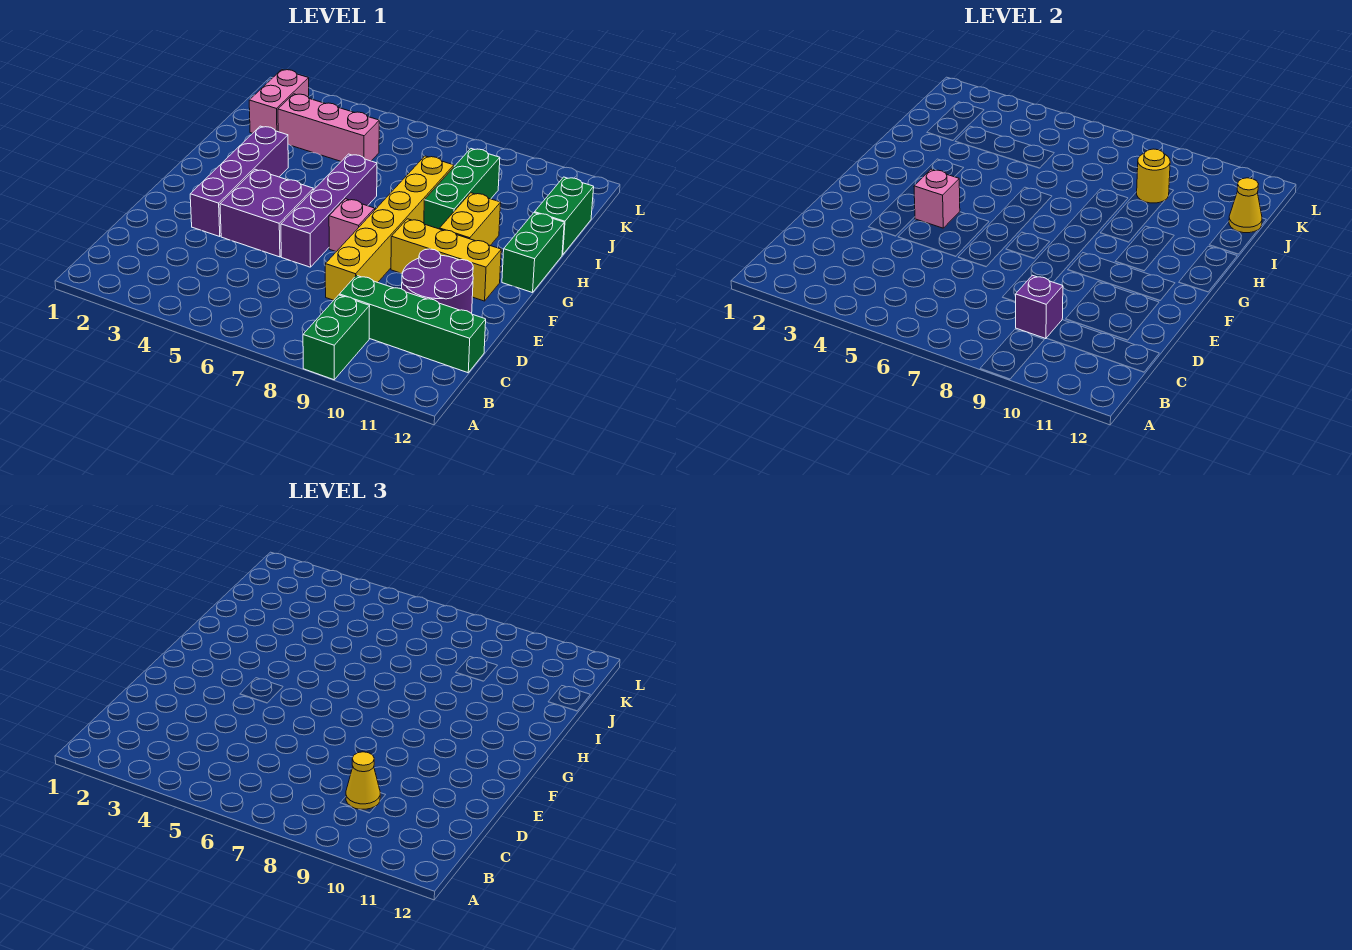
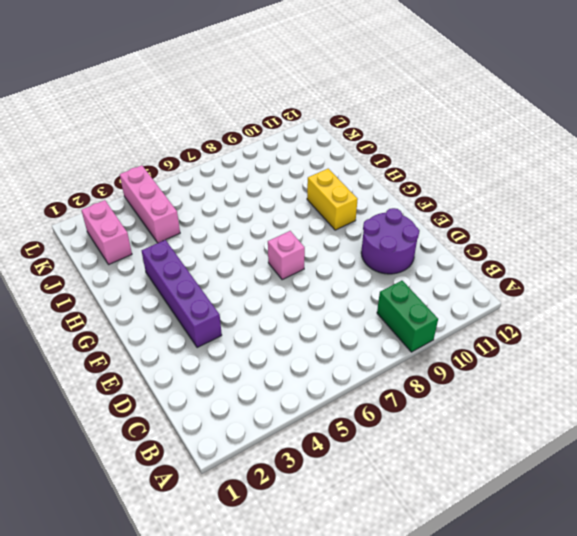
pink 1x3 brick [120,165,180,243] -> pink 1x3 brick turned to [278,94,379,161]
none -> green 1x4 brick [340,275,486,373]
none -> yellow 1x6 brick [325,156,454,300]
none -> purple 2x2 brick [220,169,313,257]

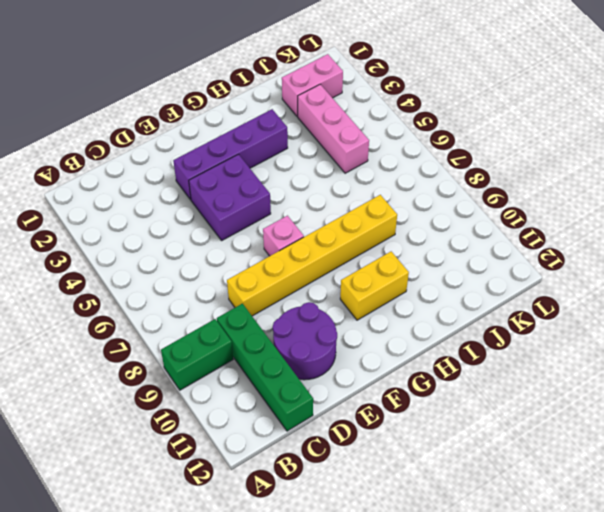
none -> purple 1x4 brick [281,154,377,267]
none -> yellow 1x3 brick [391,219,501,301]
none -> green 1x2 brick [502,213,564,293]

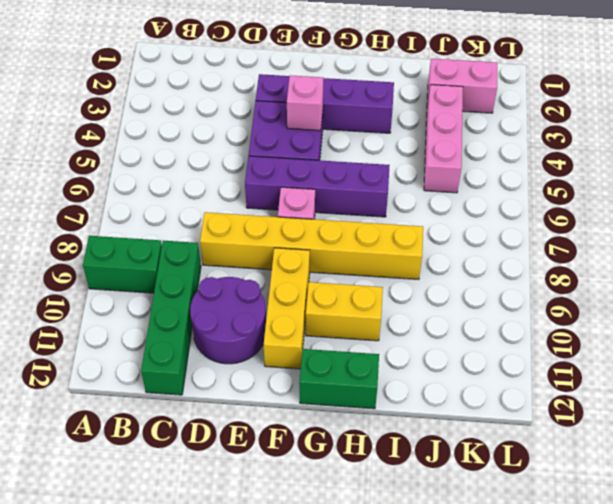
none -> green 1x3 brick [424,149,500,229]
none -> green 1x2 brick [535,177,594,255]
none -> purple 1x1 brick [1016,275,1063,339]

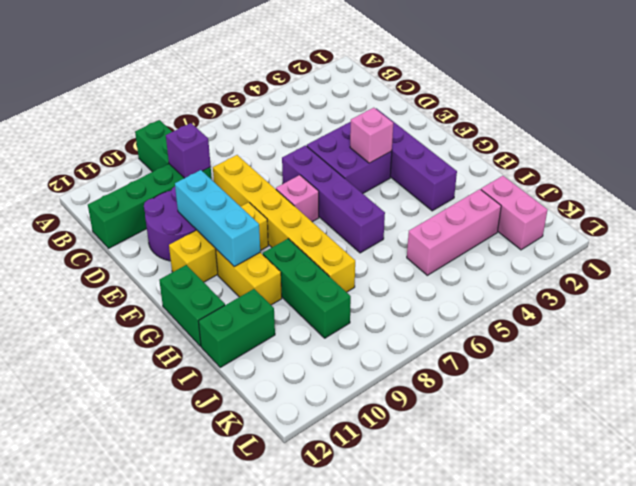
cyan 1x3 brick [175,170,260,267] -> none
green 1x2 brick [198,289,275,367] -> green 1x2 brick turned to [535,177,594,255]
none -> yellow 1x1 round brick [1137,149,1170,203]
none -> yellow 1x1 cone [1229,178,1262,233]
none -> yellow 1x1 cone [346,752,380,809]

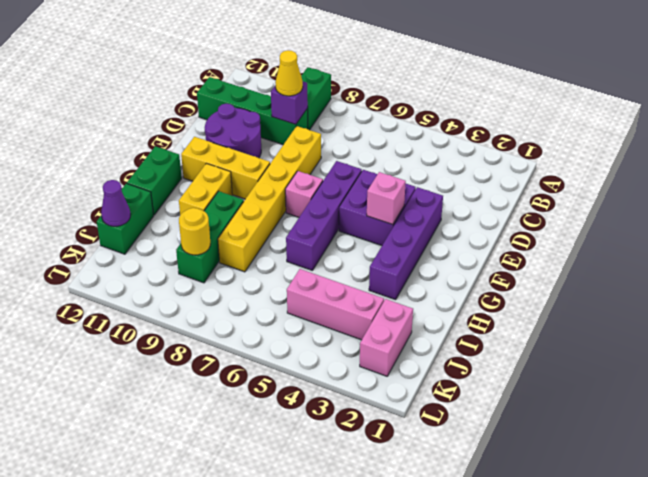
purple 1x1 cone [101,180,131,226] -> yellow 1x1 cone [1229,178,1262,233]

